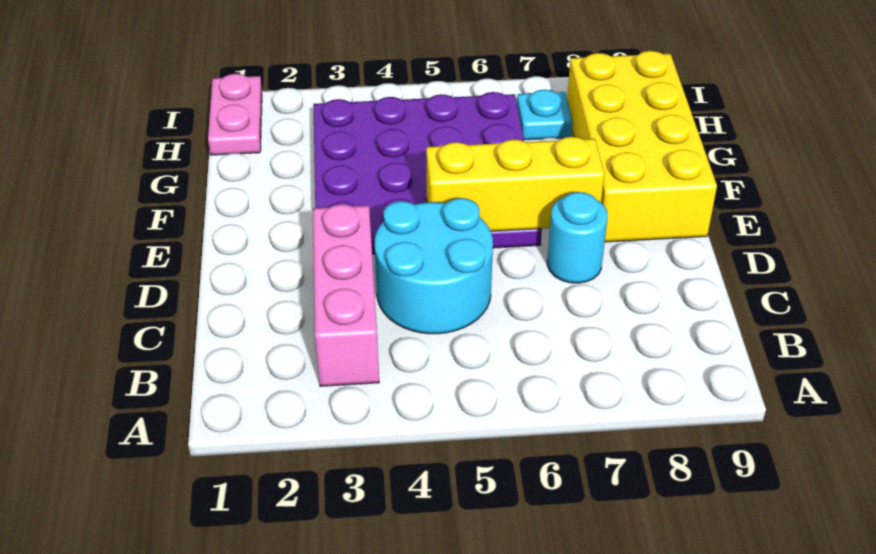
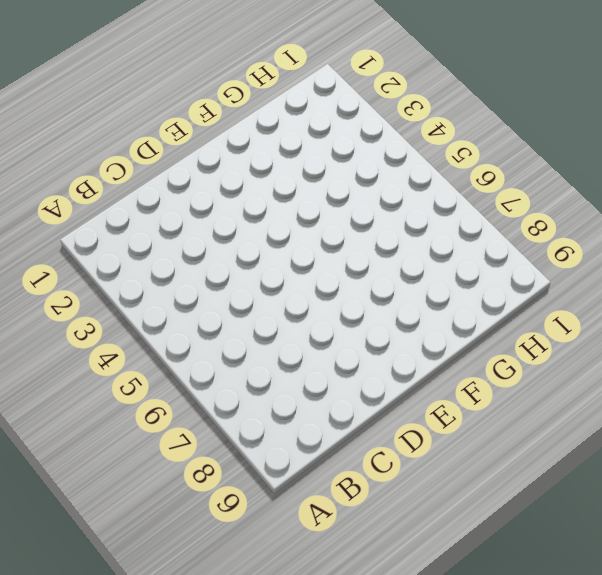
none -> pink 1x3 brick [313,204,379,386]
none -> cyan 2x2 round brick [375,198,493,334]

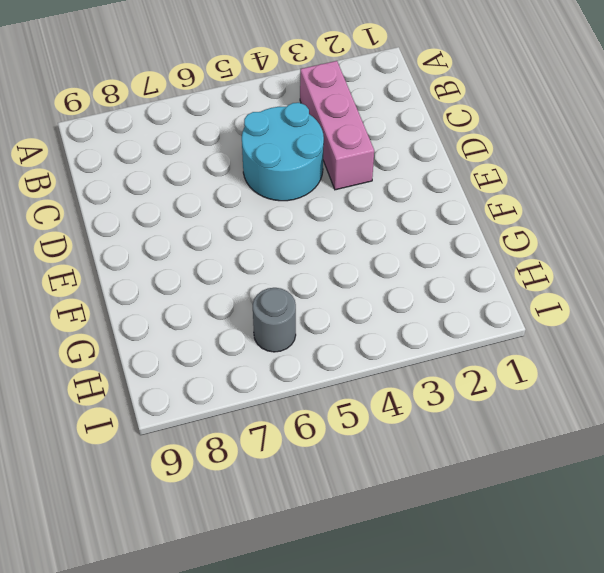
grey 1x1 round brick [253,288,296,352] -> purple 4x4 plate [313,92,542,254]
none -> cyan 1x1 round brick [547,192,607,283]
none -> yellow 2x4 brick [567,51,717,242]

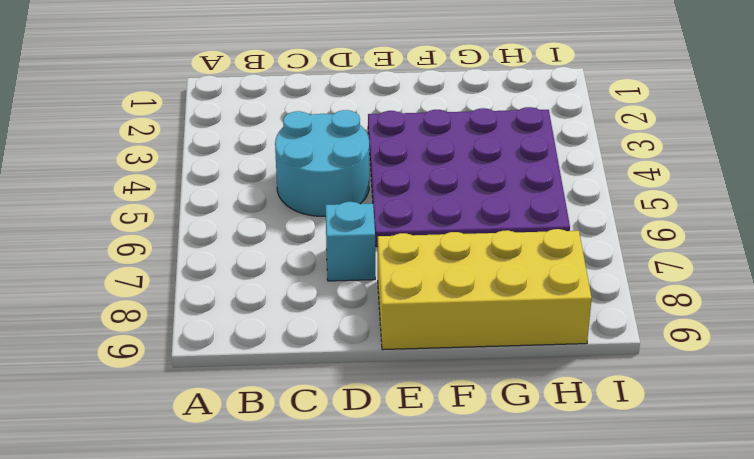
cyan 1x1 brick [325,202,375,281] -> cyan 1x1 round brick [547,192,607,283]
none -> pink 1x3 brick [313,204,379,386]
none -> pink 1x2 plate [208,74,262,155]

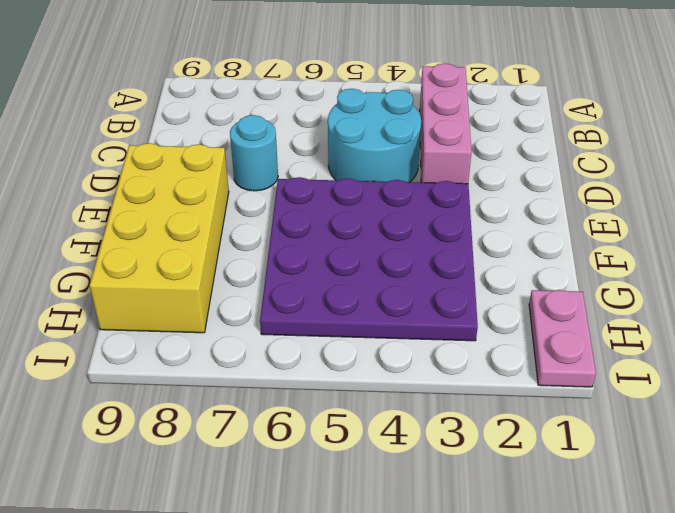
none -> cyan 1x1 plate [517,90,573,140]
none -> yellow 1x3 brick [426,137,604,231]

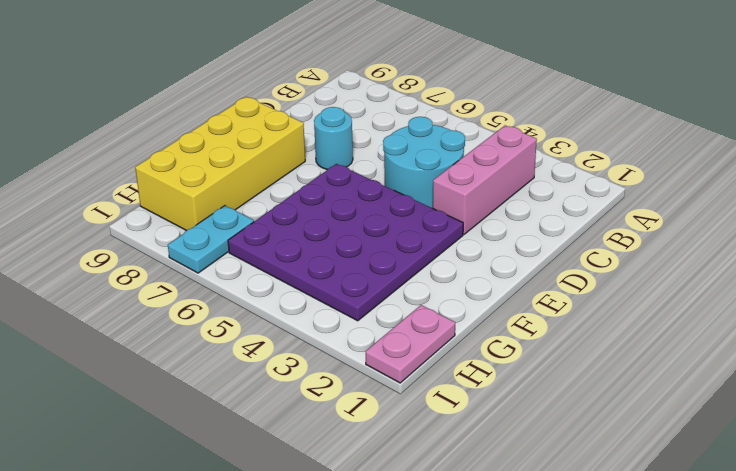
cyan 1x2 plate [168,206,254,273] -> cyan 1x1 plate [517,90,573,140]
none -> yellow 1x3 brick [426,137,604,231]

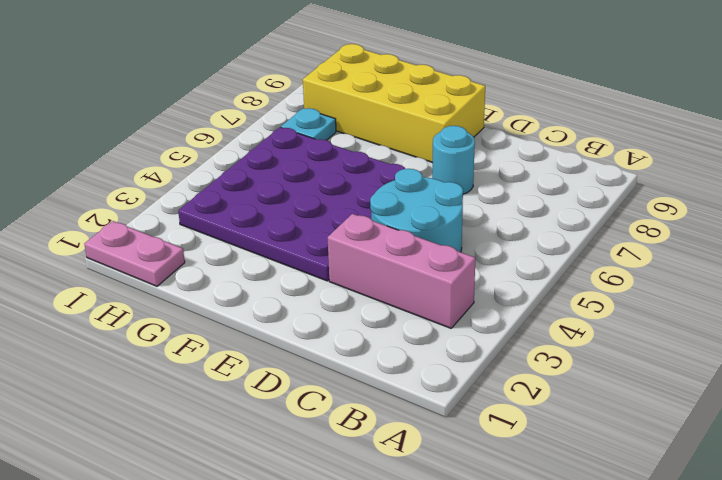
none -> yellow 1x3 brick [426,137,604,231]

